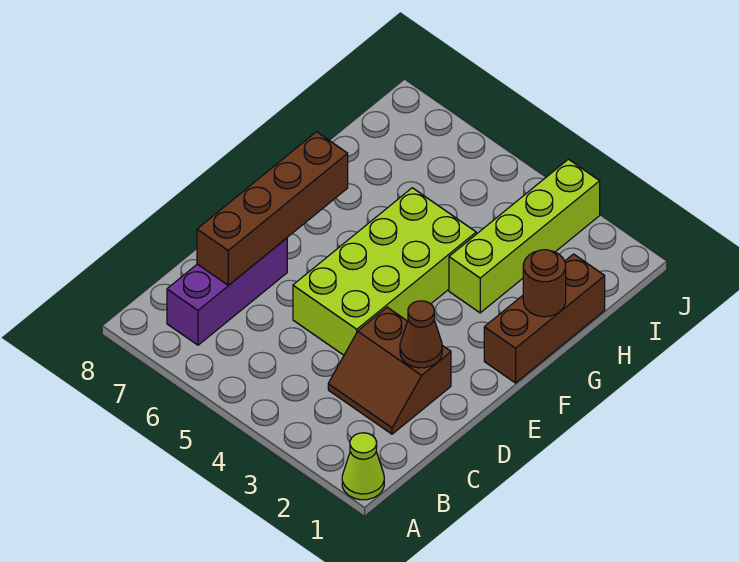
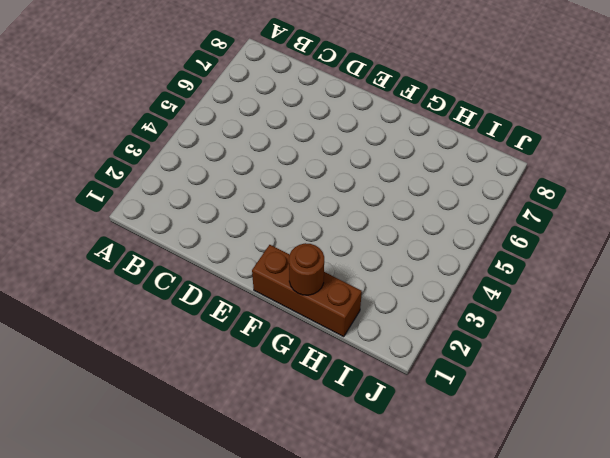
none -> lime 1x1 cone [342,433,384,500]
none -> purple 1x3 brick [167,238,287,345]

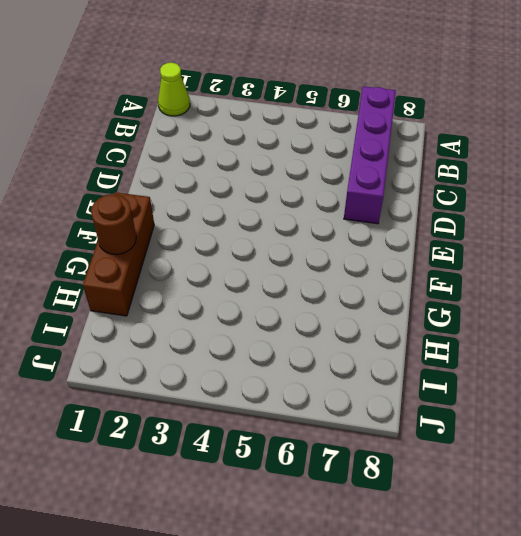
purple 1x4 brick [344,86,396,224] -> purple 1x3 brick [167,238,287,345]
none -> brown 2x2 slope [328,307,451,434]
none -> lime 2x4 brick [293,188,476,355]

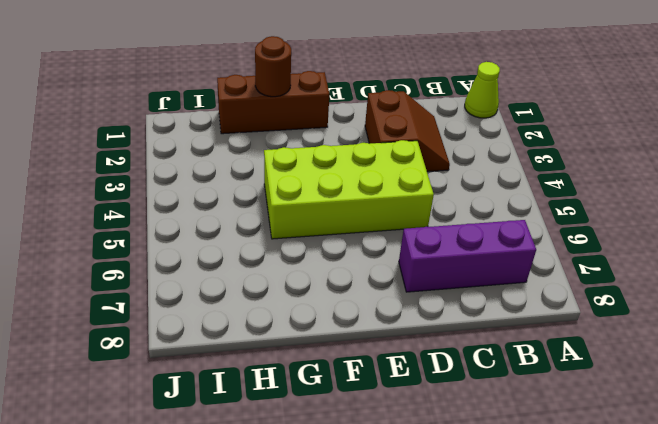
none -> lime 1x4 brick [449,159,600,313]
none -> brown 1x4 brick [197,132,348,285]

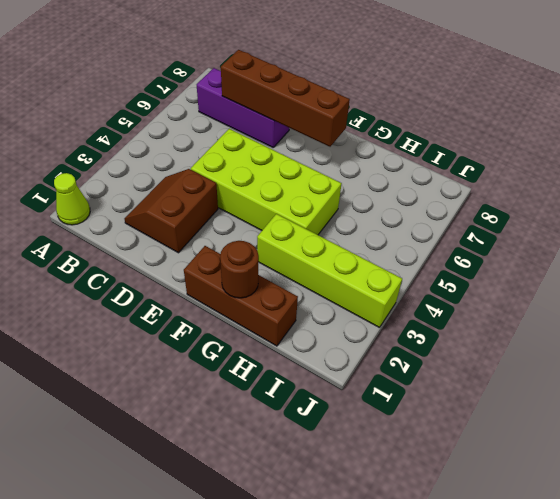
none -> brown 1x1 cone [400,301,442,368]

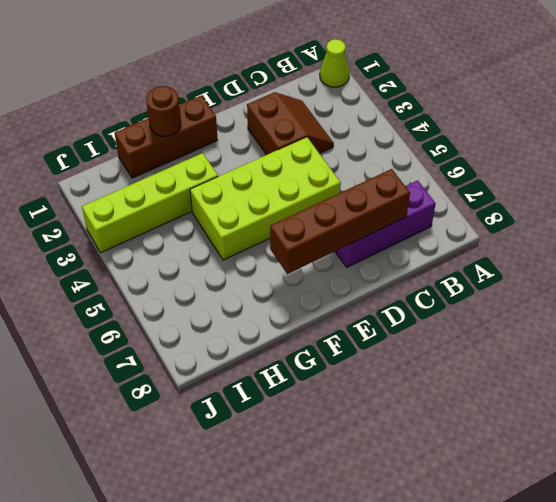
none -> brown 1x1 cone [400,301,442,368]

